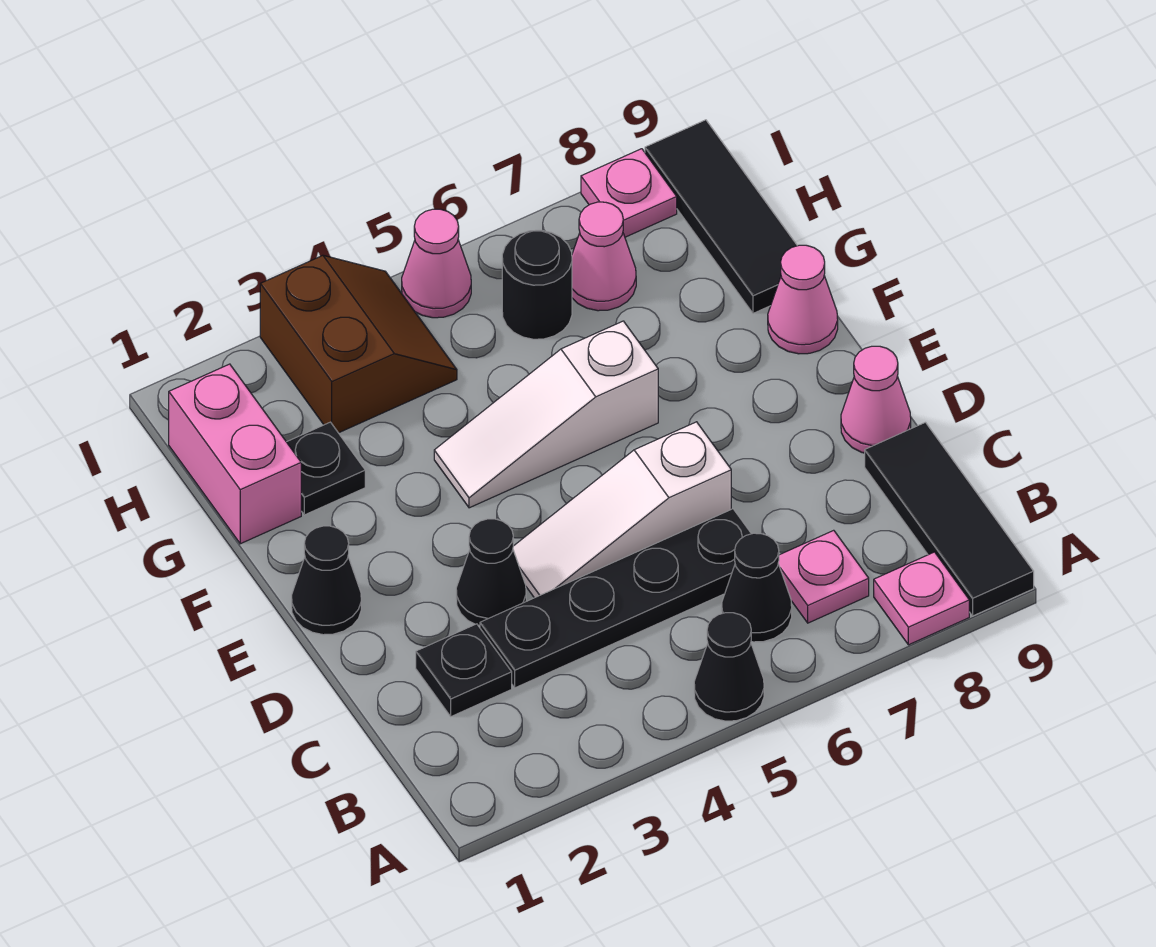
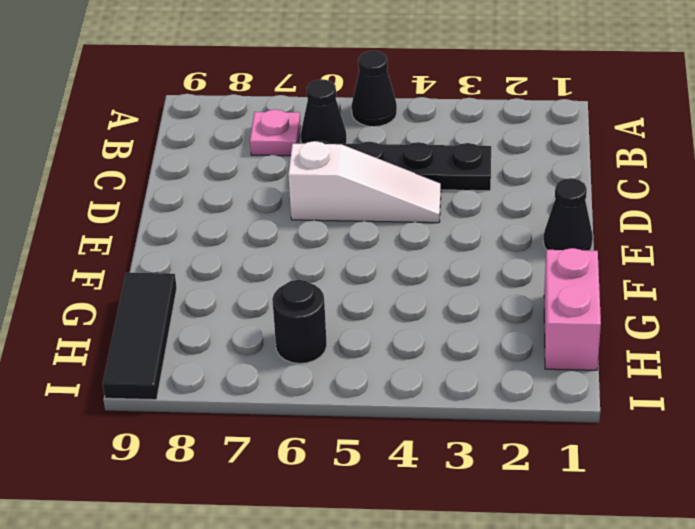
none -> pink 1x1 plate [874,552,969,645]
none -> black 1x3 tile [865,422,1034,616]
none -> black 1x1 plate [416,624,512,716]

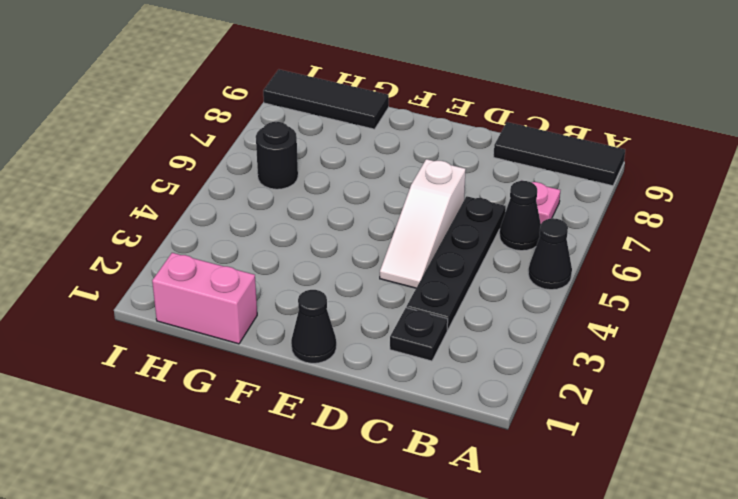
none -> pink 1x1 plate [874,552,969,645]
none -> black 1x1 cone [456,519,526,626]
none -> pink 1x1 cone [841,346,911,453]

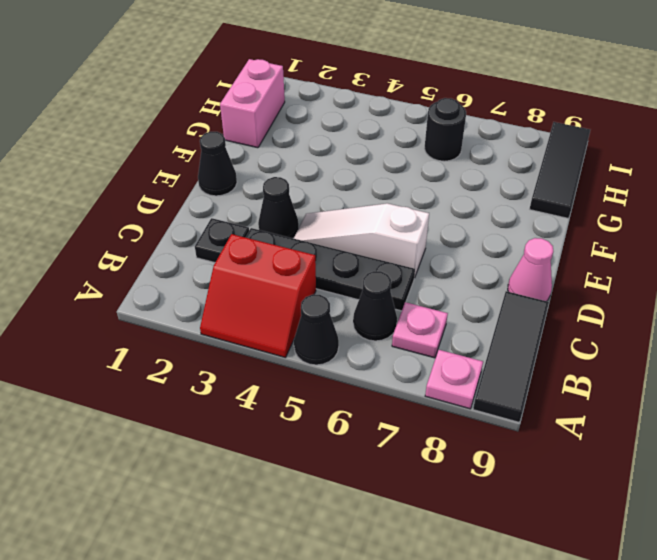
red 2x2 slope [200,234,316,358] -> none
none -> white 1x3 slope [434,321,658,508]
none -> pink 1x1 cone [768,245,838,354]
none -> black 1x1 plate [287,422,365,515]

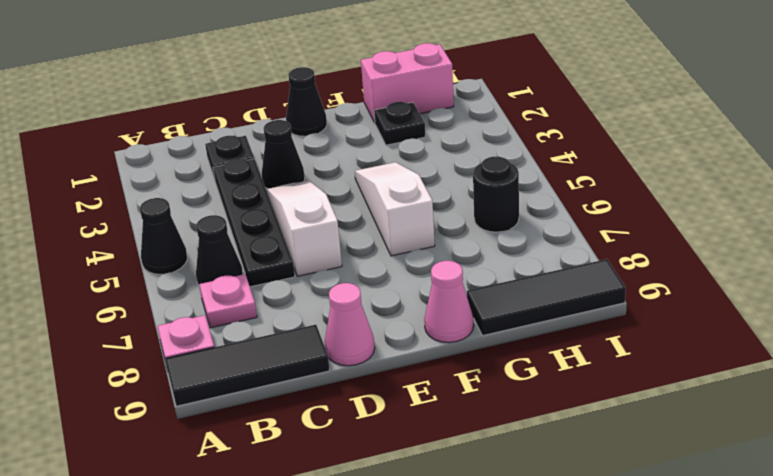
none -> brown 2x2 slope [260,255,457,433]
none -> pink 1x1 cone [572,202,636,311]
none -> pink 1x1 cone [402,209,471,318]

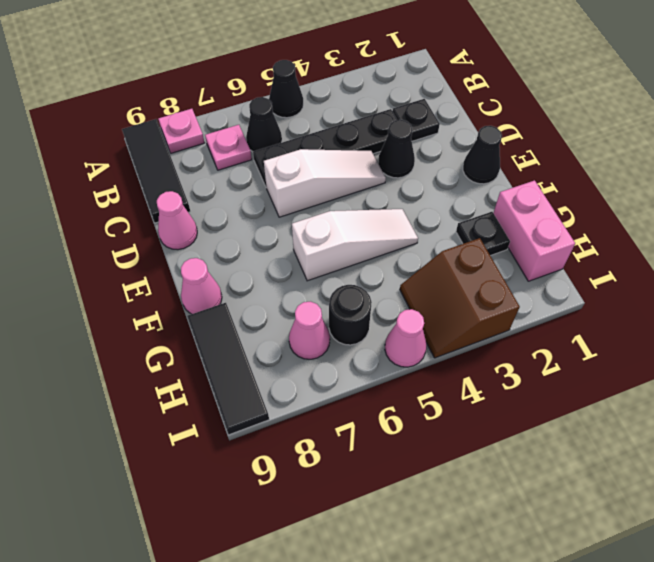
none -> pink 1x1 plate [581,149,677,237]

